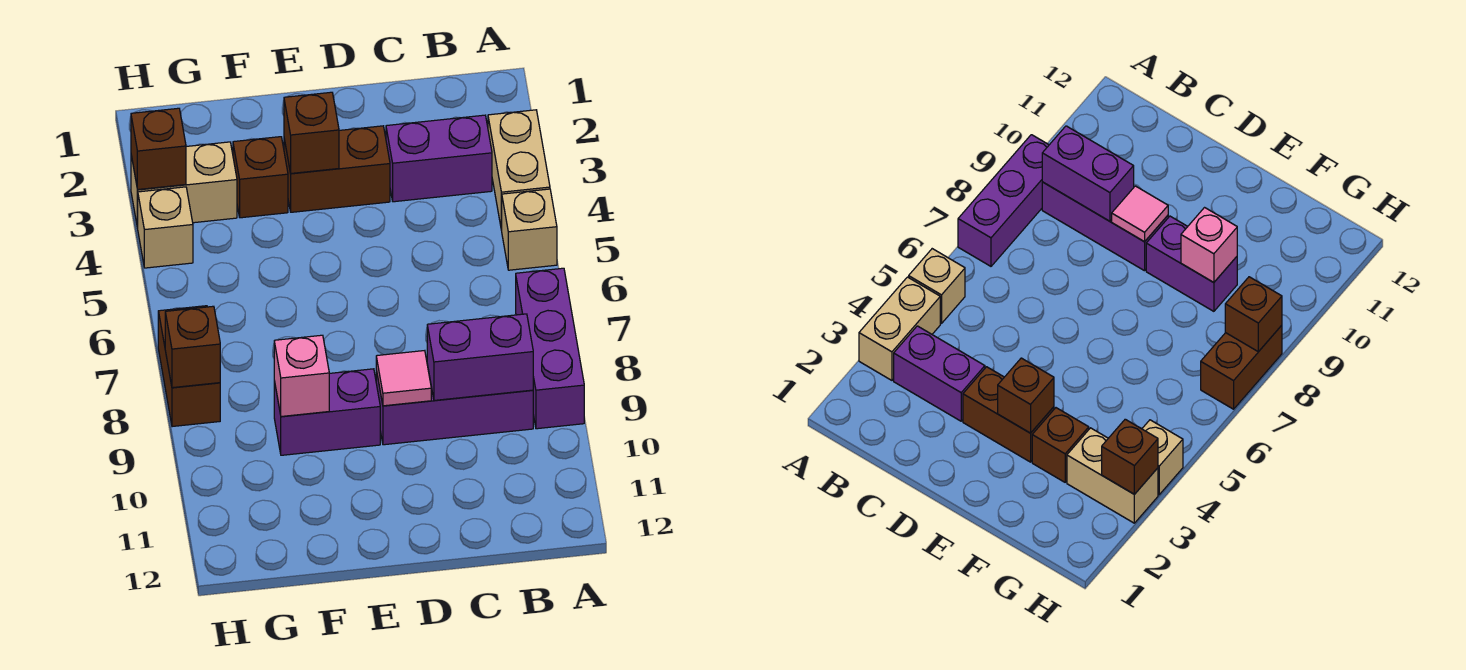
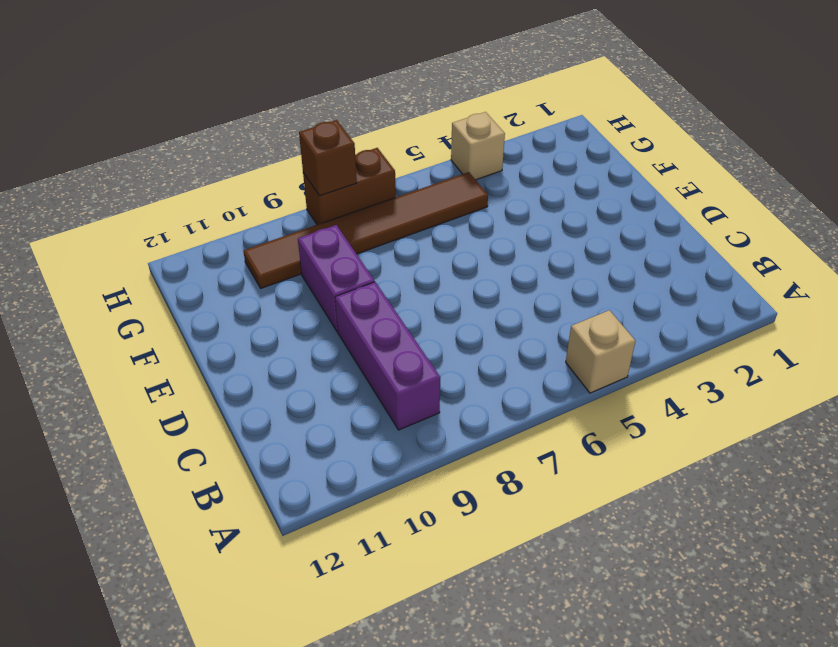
brown 1x6 tile [243,172,488,288] -> none
none -> tan 1x2 brick [488,110,550,230]
none -> purple 1x3 brick [516,268,584,429]
none -> purple 1x2 brick [386,115,492,202]

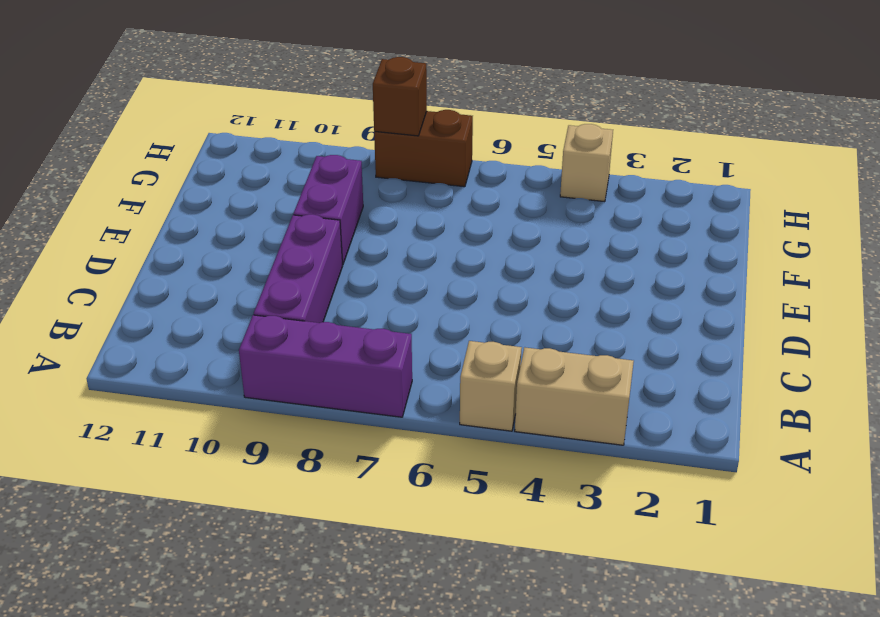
none -> purple 1x2 brick [386,115,492,202]
none -> brown 1x2 brick [284,126,390,212]
none -> brown 1x1 brick [233,137,288,218]

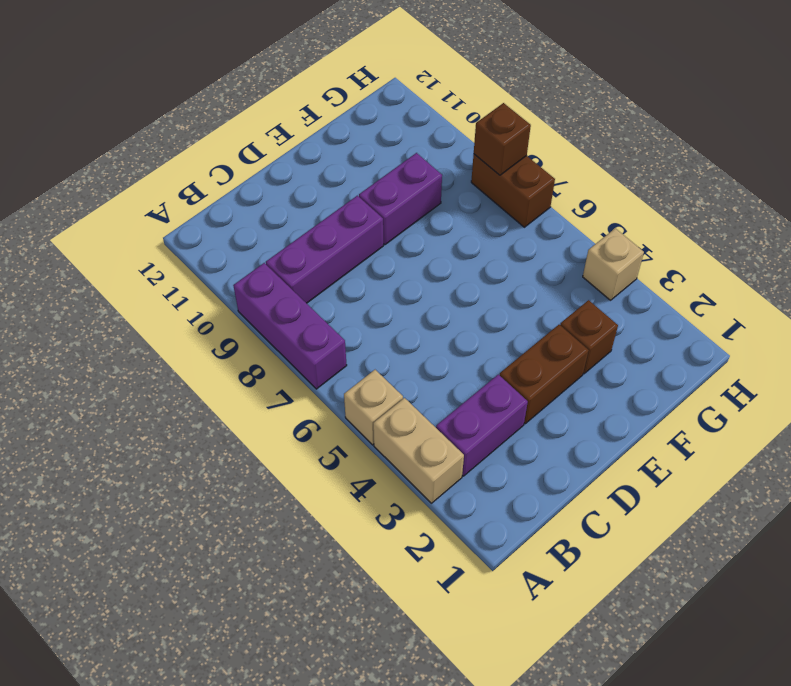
none -> tan 1x2 brick [131,142,237,228]
none -> purple 1x2 brick [427,314,533,400]
none -> pink 1x1 tile [376,351,431,406]

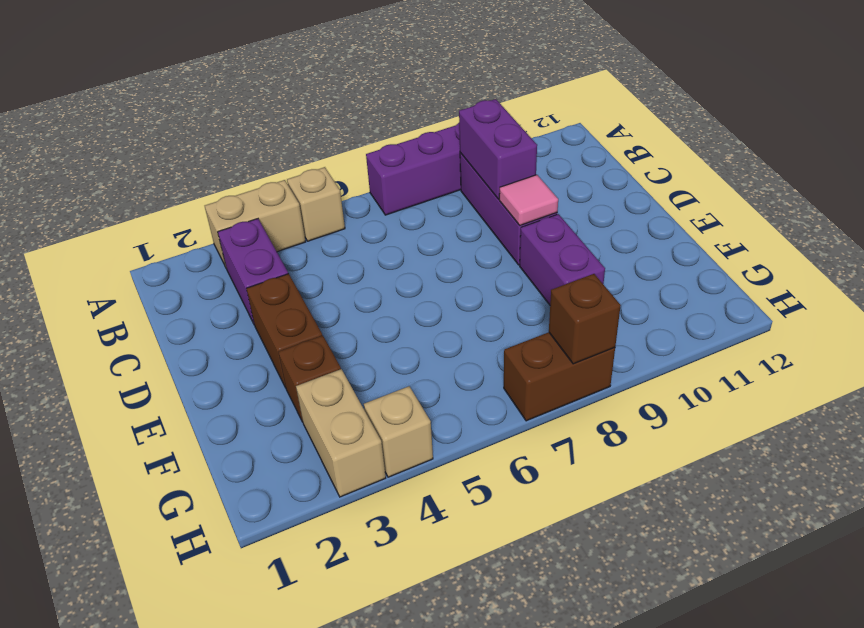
none -> brown 1x1 brick [284,92,339,173]
none -> pink 1x1 brick [274,335,329,416]
none -> brown 1x1 brick [131,108,186,190]

